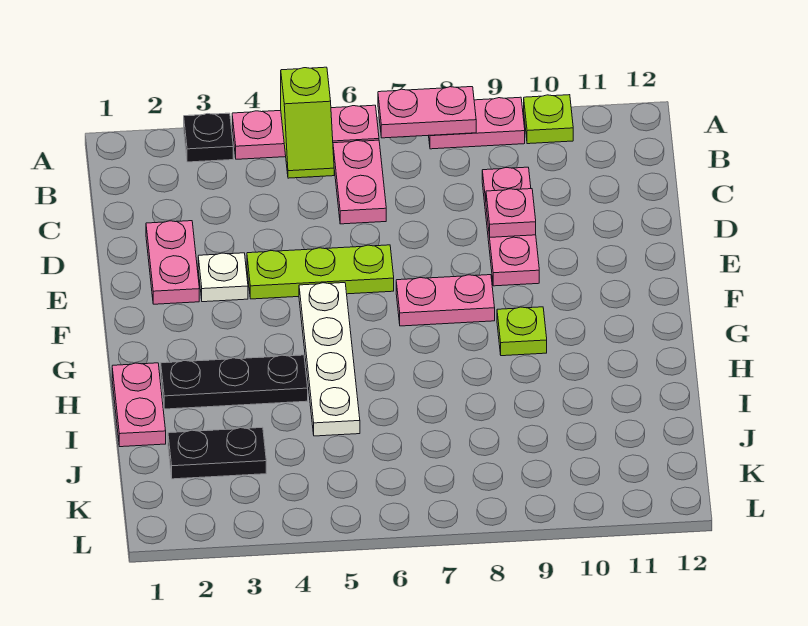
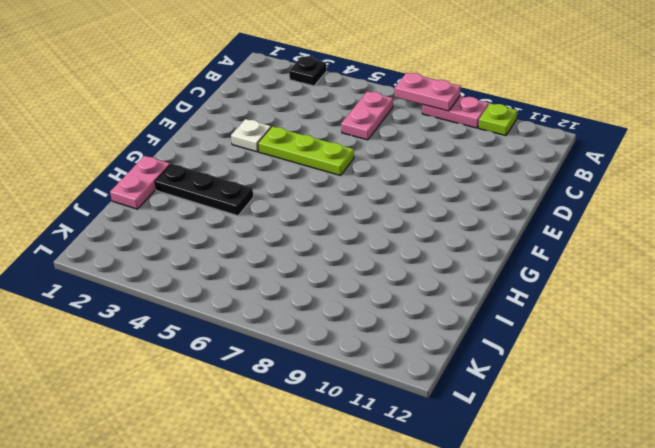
none -> pink 1x3 plate [232,105,379,159]
none -> pink 1x3 plate [482,167,539,286]
none -> pink 1x2 plate [146,221,199,304]

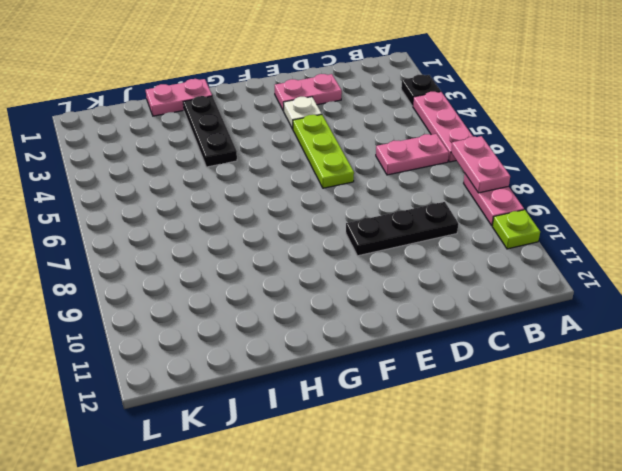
black 1x3 plate [346,202,458,256] -> pink 1x3 plate [482,167,539,286]
none -> white 1x4 plate [299,283,360,436]
none -> pink 1x2 plate [396,275,495,326]
none -> lime 1x1 plate [497,307,547,356]

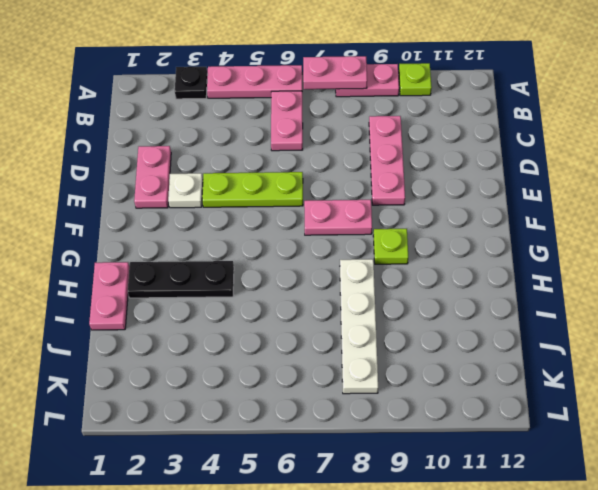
white 1x4 plate [340,259,378,394] -> white 1x4 plate moved to [299,283,360,436]
none -> black 1x2 plate [168,427,266,479]
none -> lime 1x2 slope [281,67,334,178]
none -> pink 1x1 plate [486,189,536,237]

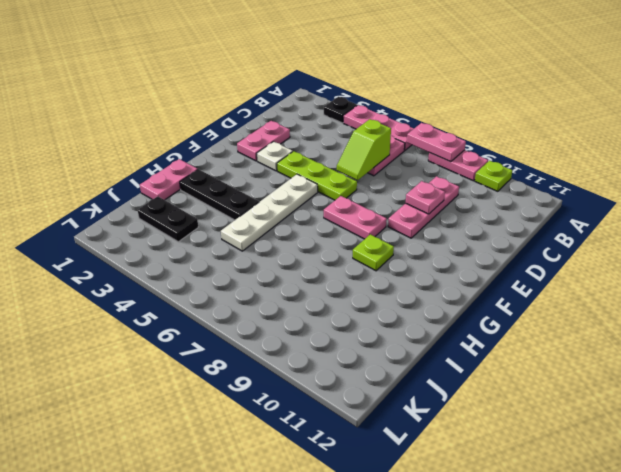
lime 1x2 slope [337,119,391,180] -> lime 1x2 slope moved to [281,67,334,178]

